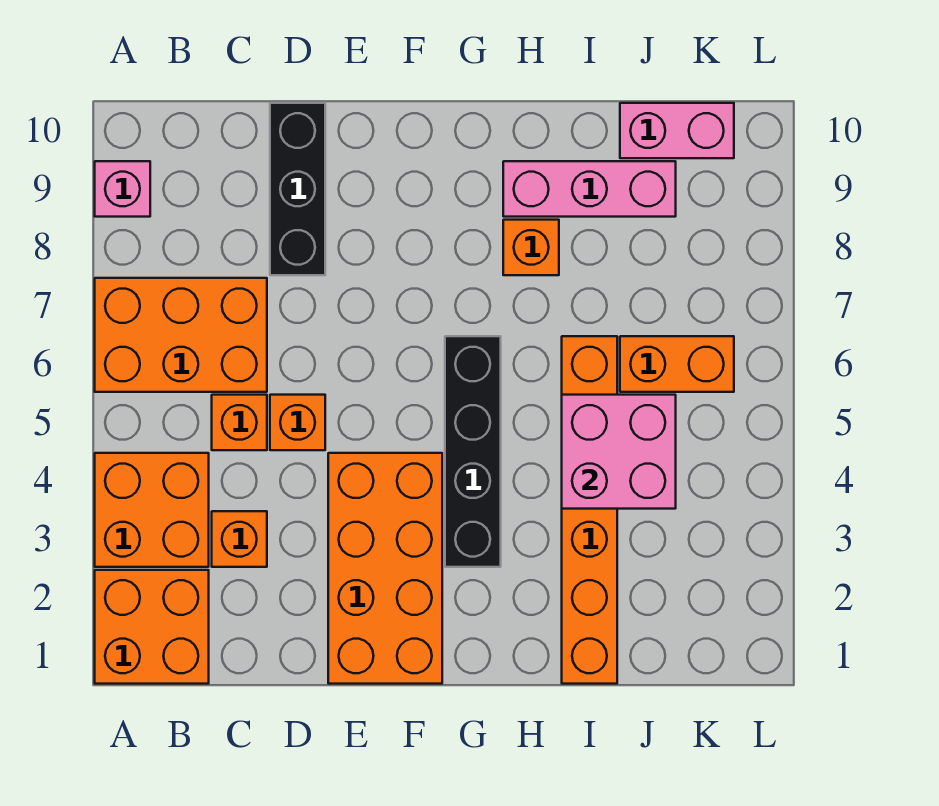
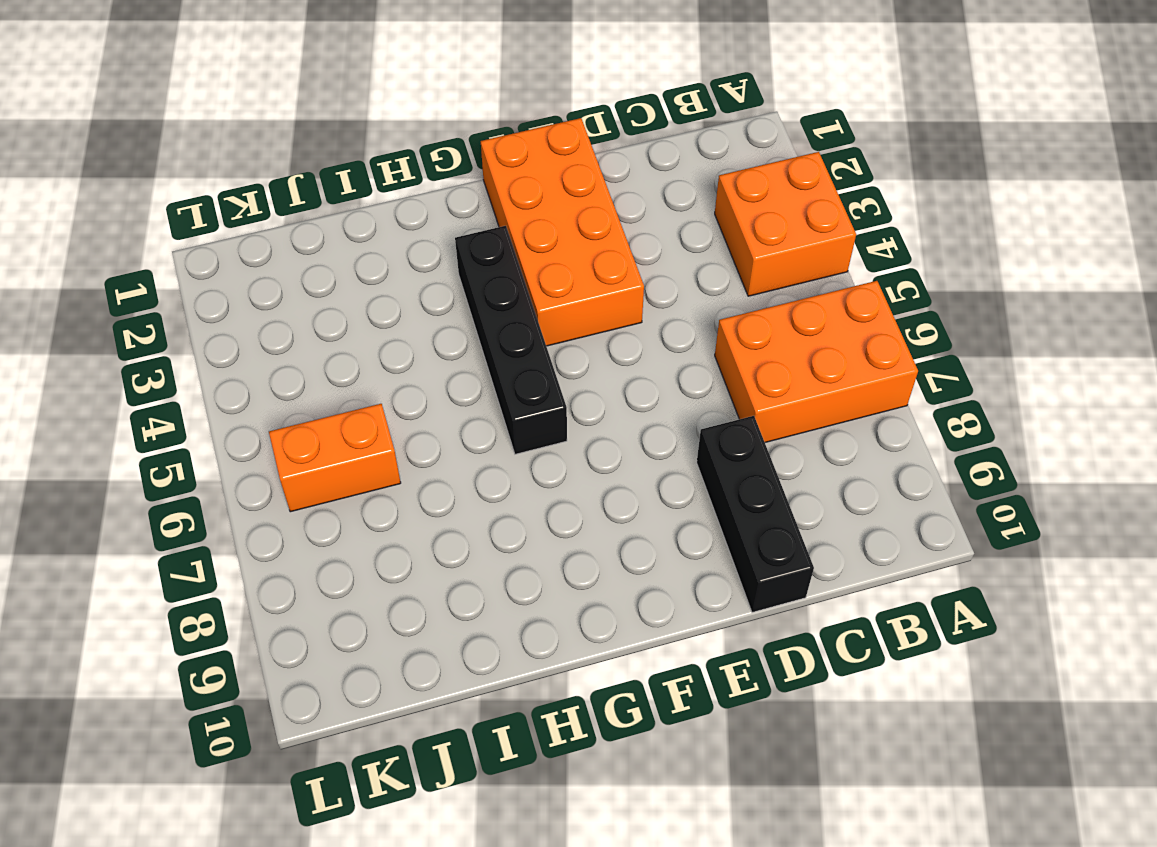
none -> orange 2x2 brick [95,570,209,684]
none -> pink 1x1 brick [95,161,150,217]
none -> orange 1x1 brick [212,511,267,567]

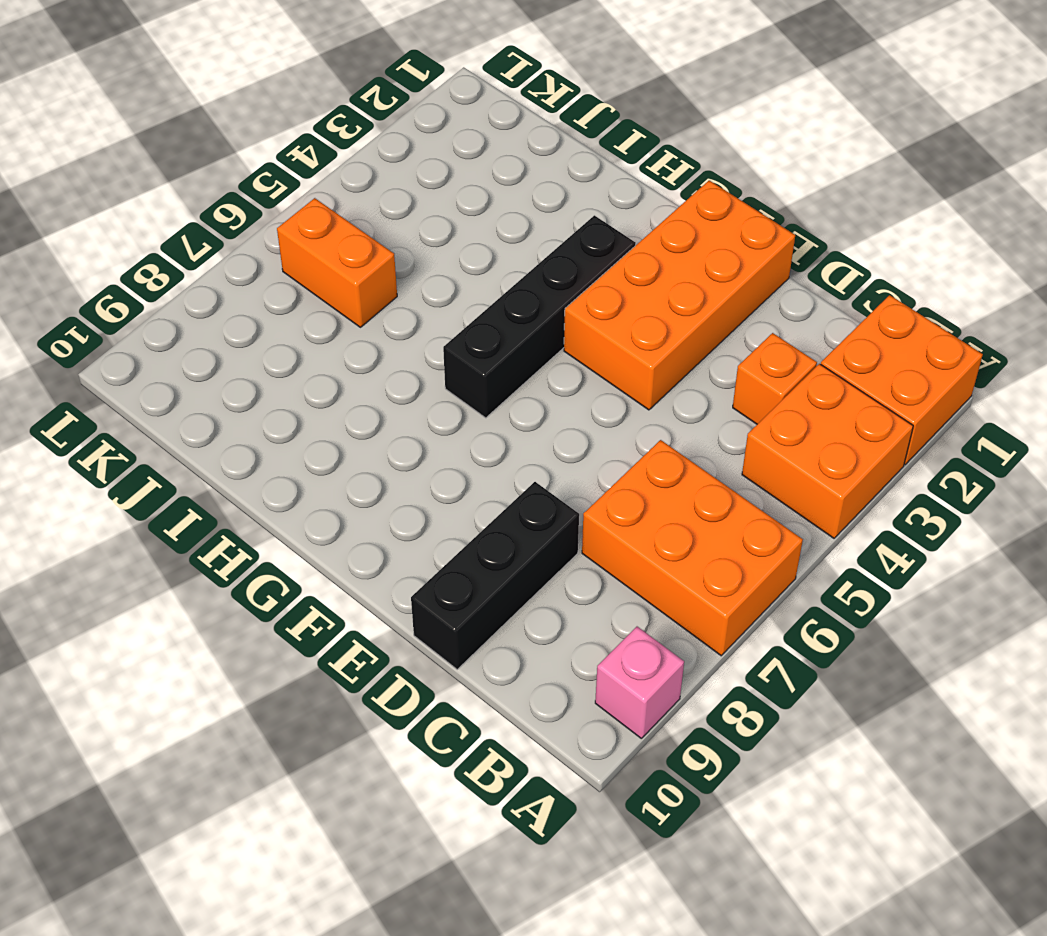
none -> orange 1x1 brick [212,395,267,450]
none -> orange 1x1 brick [270,395,325,450]
none -> orange 1x1 brick [503,220,559,275]

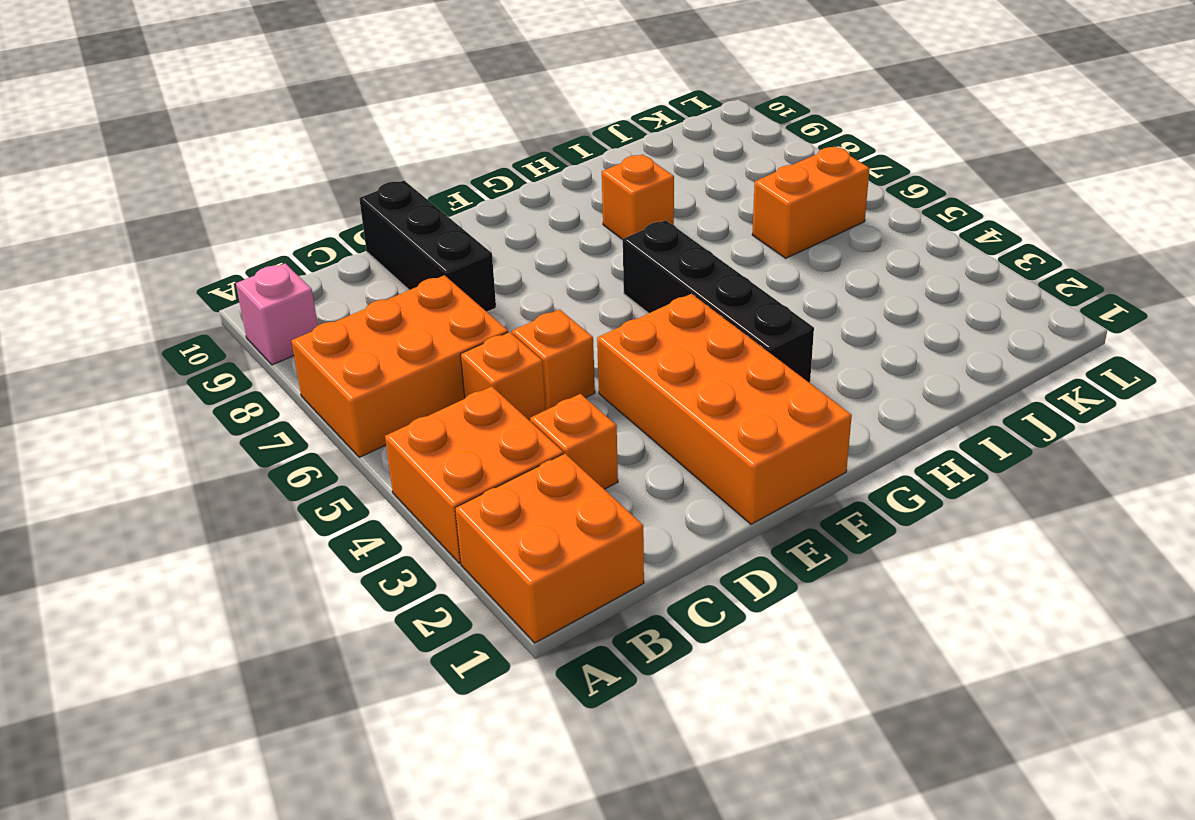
none -> pink 1x3 brick [503,161,676,217]
none -> orange 1x6 brick [562,336,617,684]
none -> pink 1x2 brick [620,103,734,158]

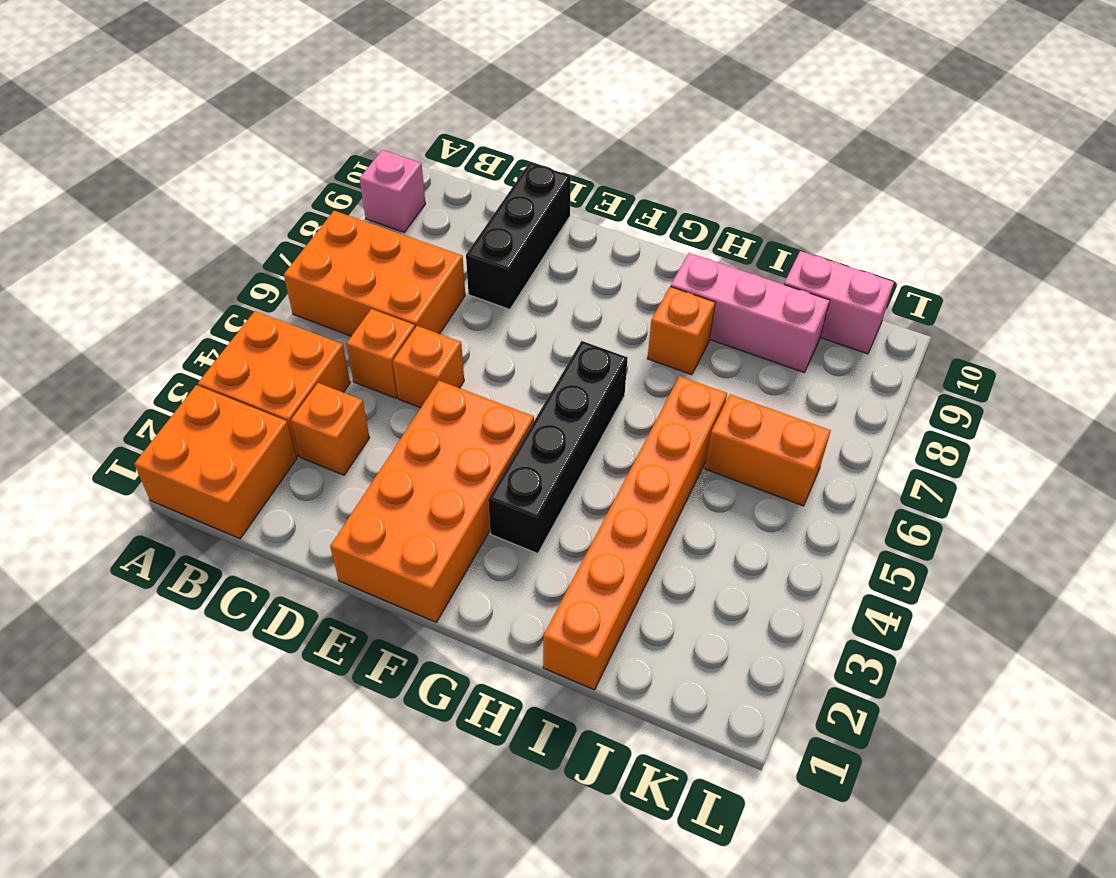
none -> pink 2x2 brick [562,395,676,509]

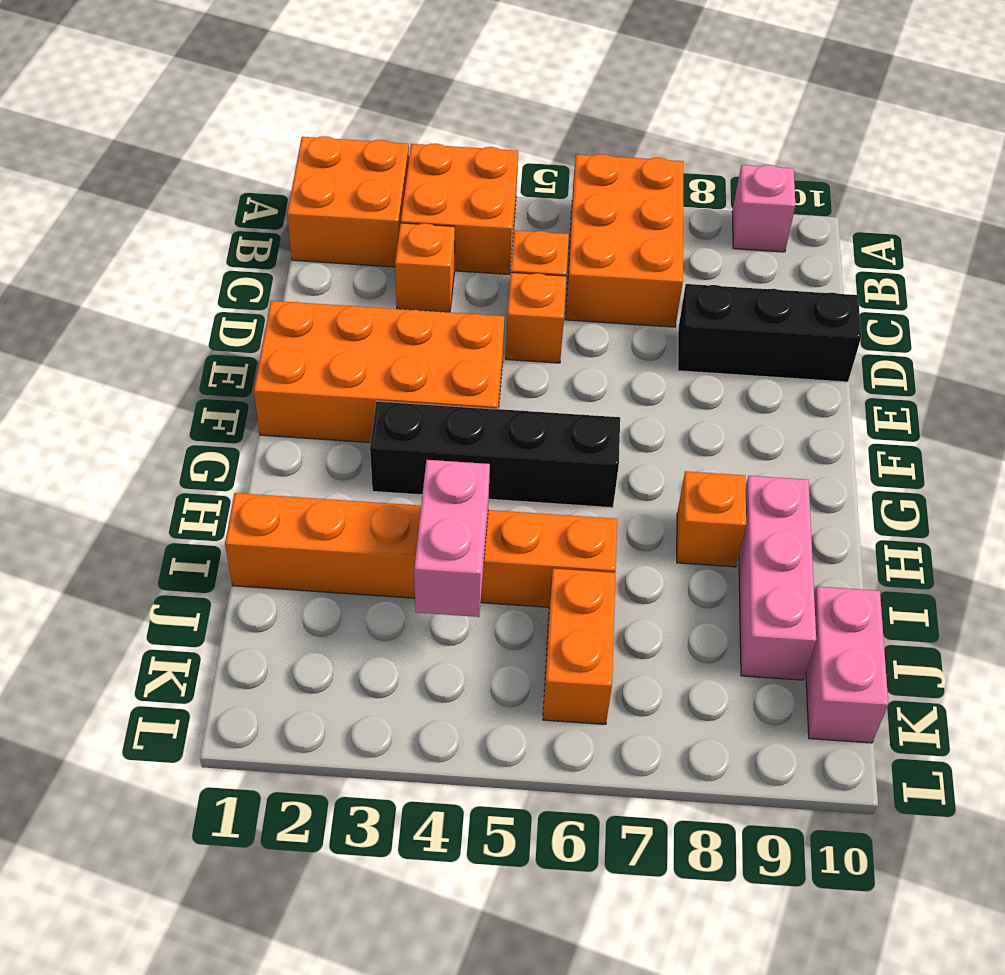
pink 1x2 brick [414,460,490,617] -> pink 2x2 brick [562,395,676,509]

